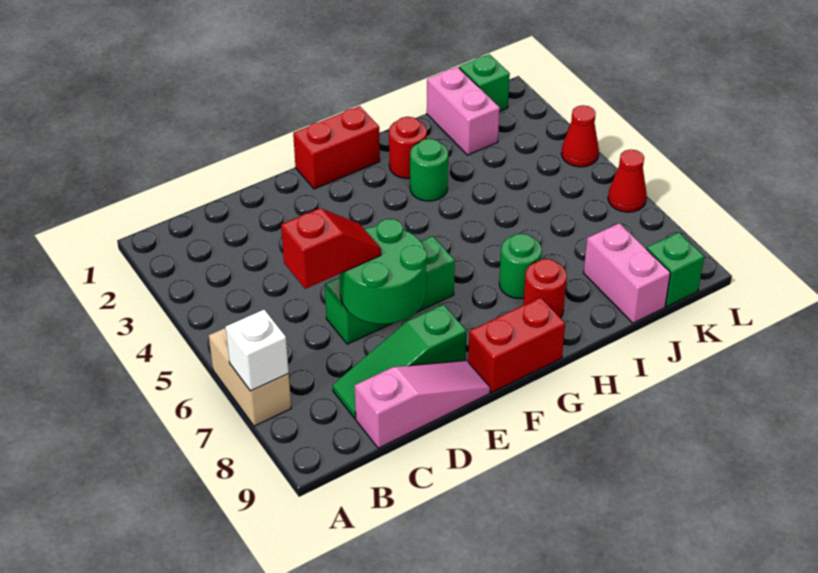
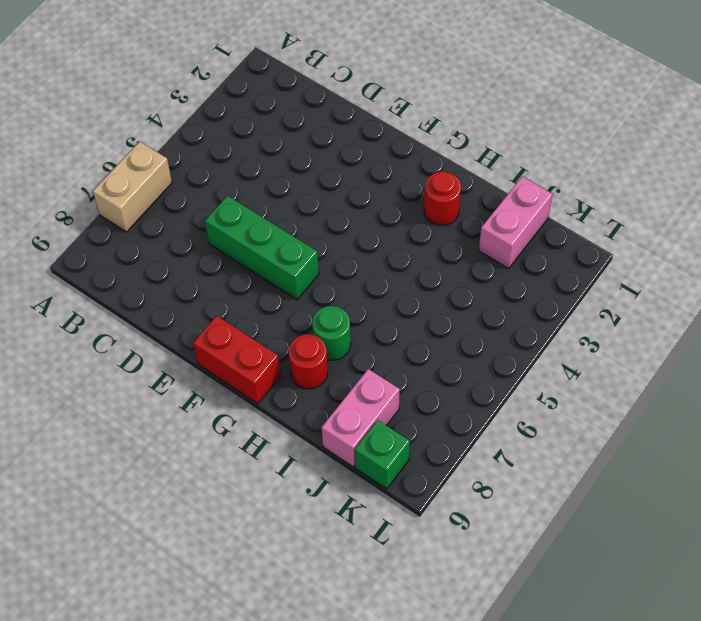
none -> green 1x3 slope [333,304,466,418]
none -> pink 1x3 slope [355,361,490,448]
none -> red 1x2 brick [293,106,380,189]

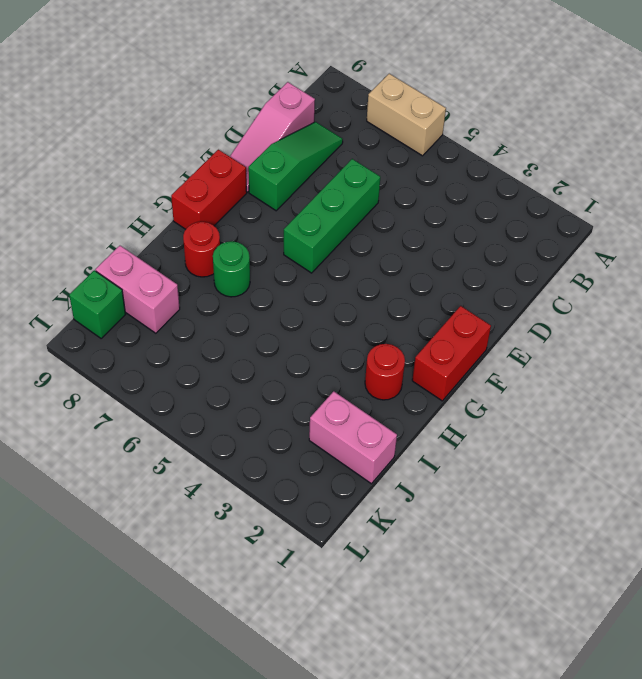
none -> green 1x1 round brick [410,139,448,201]
none -> green 1x1 brick [459,54,510,111]
none -> red 1x1 cone [561,105,599,167]

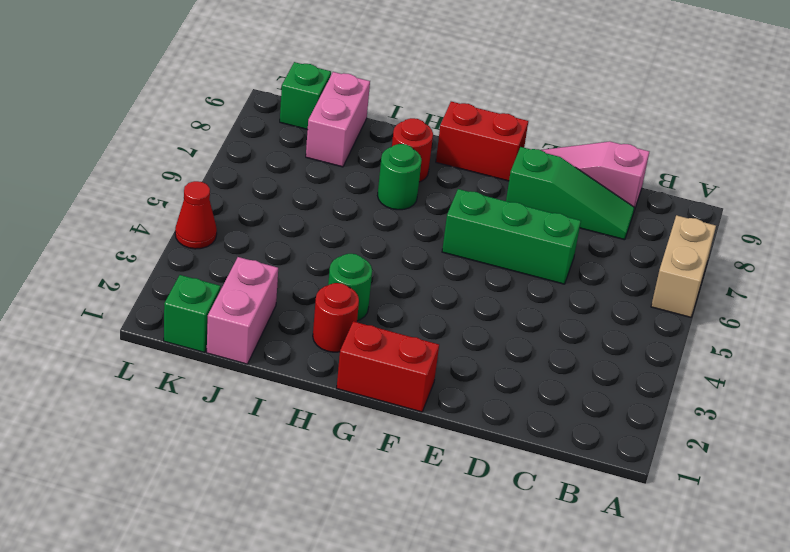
none -> red 1x1 cone [608,149,647,212]
none -> white 1x1 brick [226,310,289,391]
none -> green 2x2 round brick [340,219,427,324]

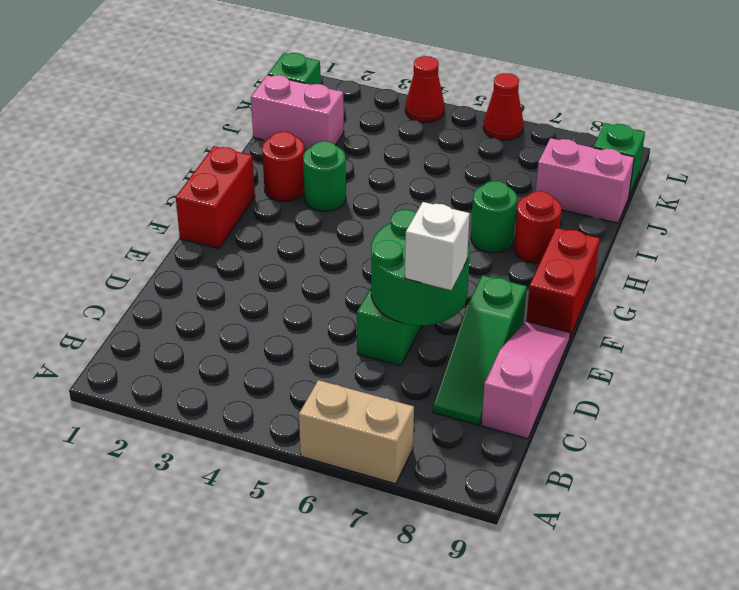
white 1x1 brick [405,202,470,290] -> white 1x1 brick moved to [226,310,289,391]
none -> red 1x2 slope [281,208,381,289]

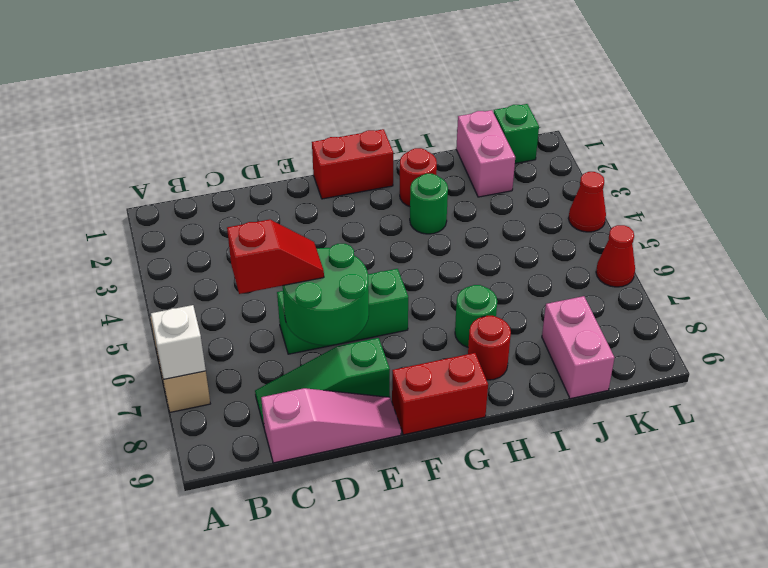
none -> green 1x1 brick [647,232,704,306]

